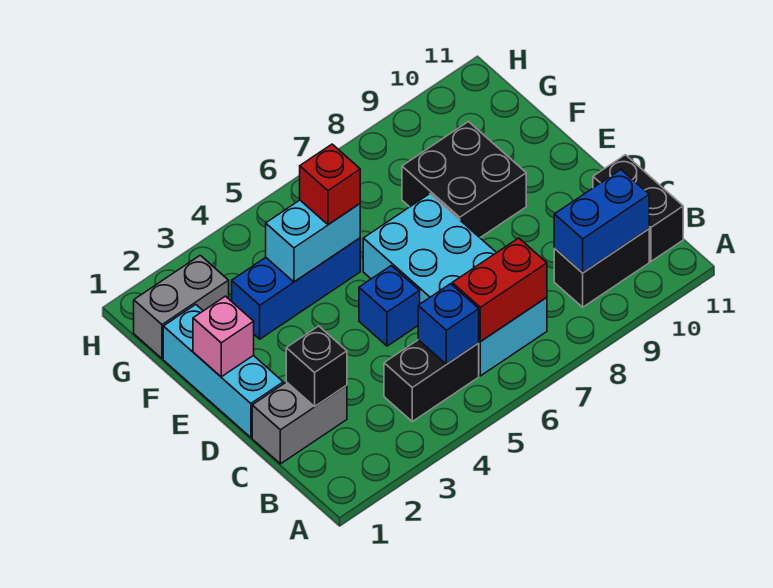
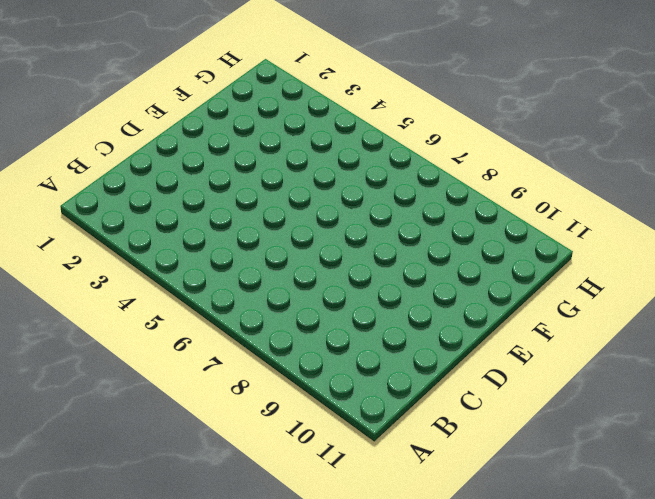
none -> black 1x2 brick [384,340,479,421]
none -> cyan 2x4 brick [363,194,547,376]
none -> black 1x2 brick [554,229,649,307]

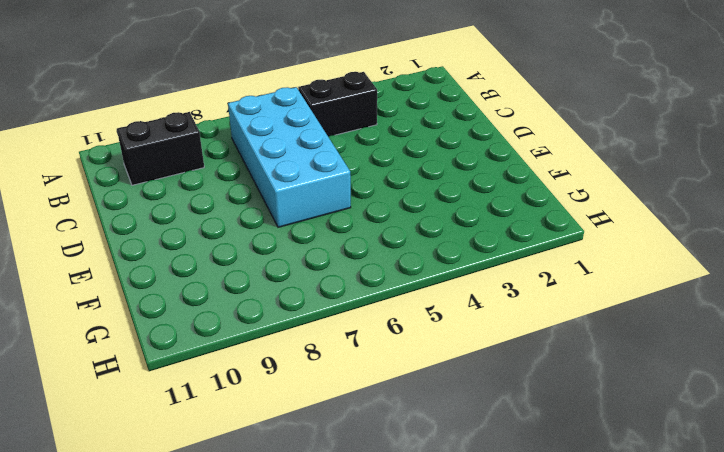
none -> black 1x2 brick [593,155,683,262]
none -> grey 1x2 brick [252,382,347,464]
none -> cyan 1x3 brick [163,305,283,437]

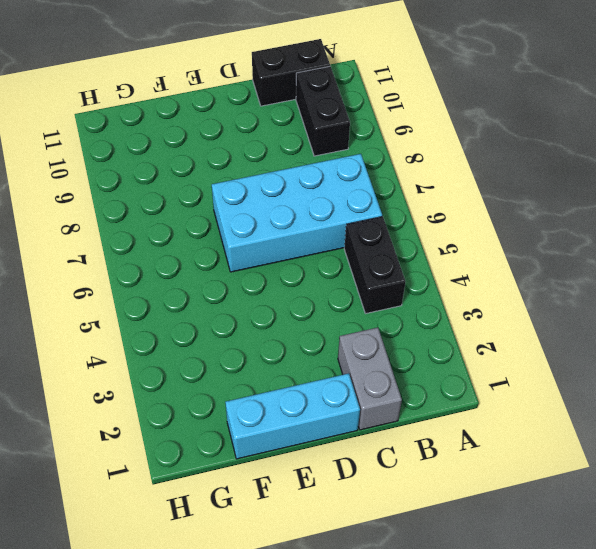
none -> blue 1x1 brick [359,266,420,346]
none -> black 2x2 brick [402,122,526,238]
none -> blue 1x3 brick [232,238,360,339]

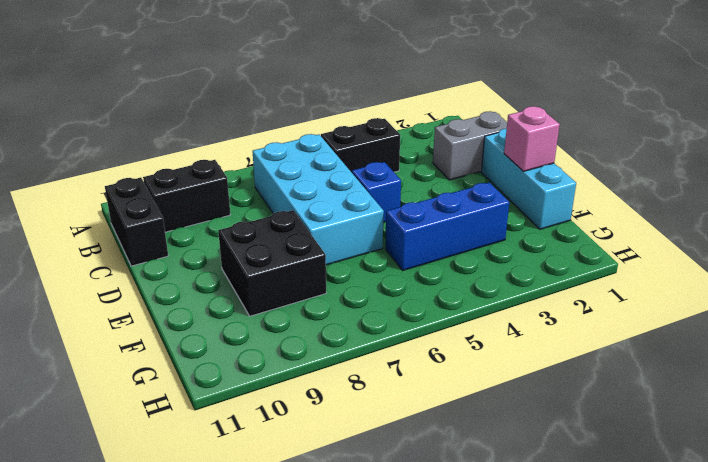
none -> grey 1x2 brick [134,255,229,359]
none -> blue 1x1 brick [418,284,479,364]
none -> red 1x2 brick [452,238,547,342]

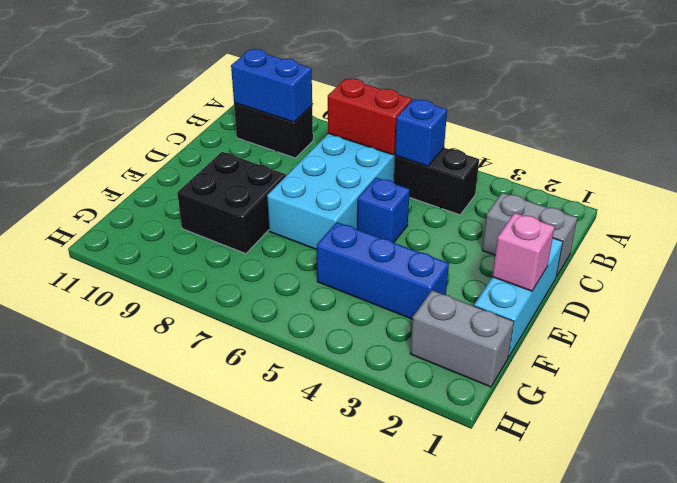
none -> black 1x2 brick [593,155,683,262]
none -> black 1x1 brick [286,326,347,406]
none -> cyan 1x2 brick [266,200,360,282]

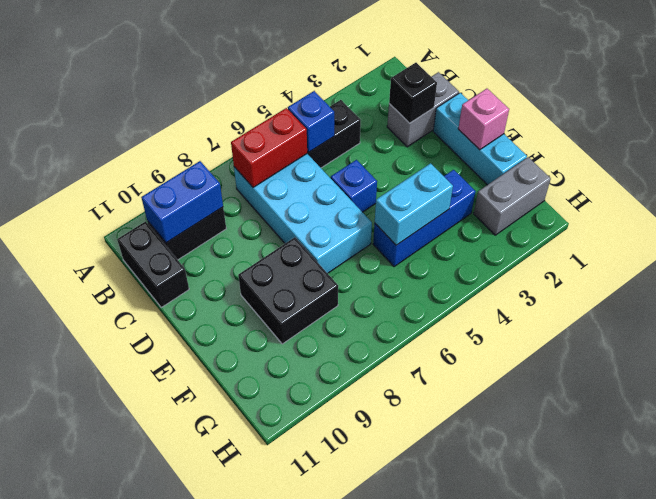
none -> red 1x1 brick [300,144,360,225]

